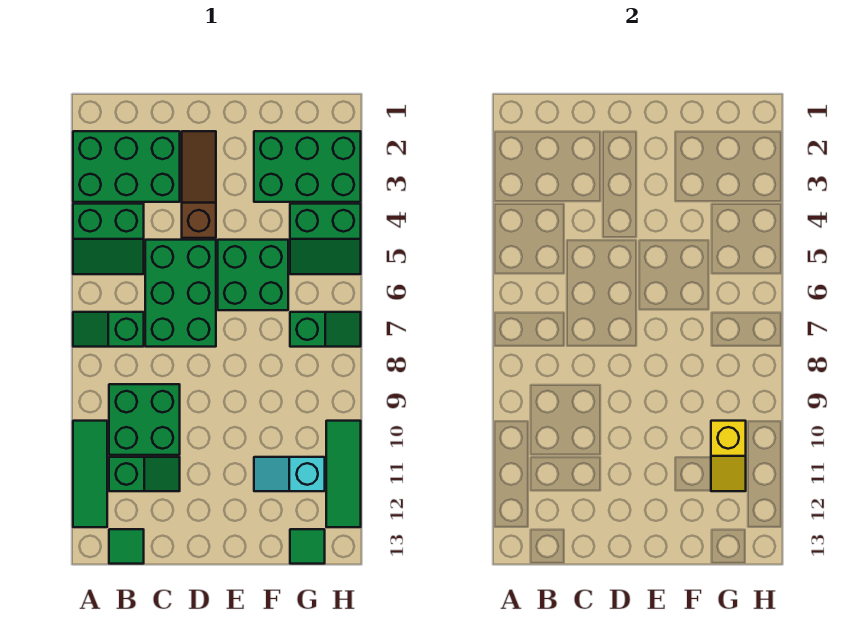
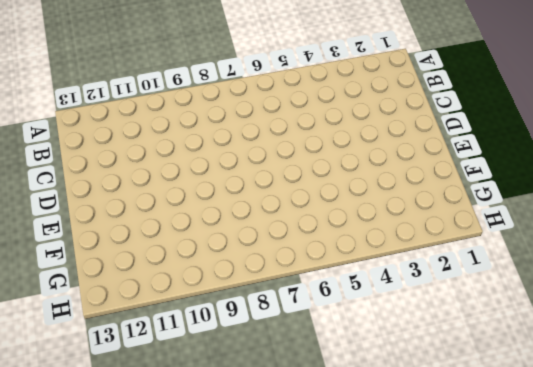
none -> green 2x3 brick [73,131,180,202]
none -> green 2x2 slope [73,204,144,274]
none -> green 1x2 slope [73,312,144,347]

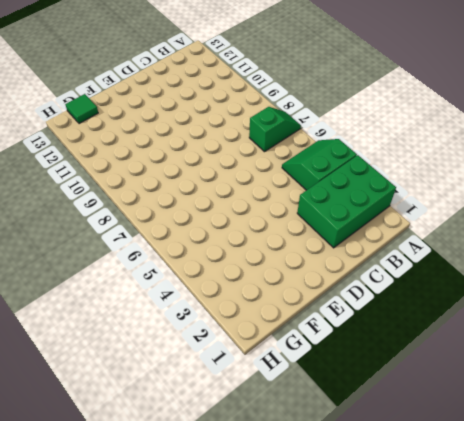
none -> green 1x3 tile [73,421,107,527]
none -> green 2x2 brick [109,384,180,455]
none -> green 1x2 slope [109,457,180,491]

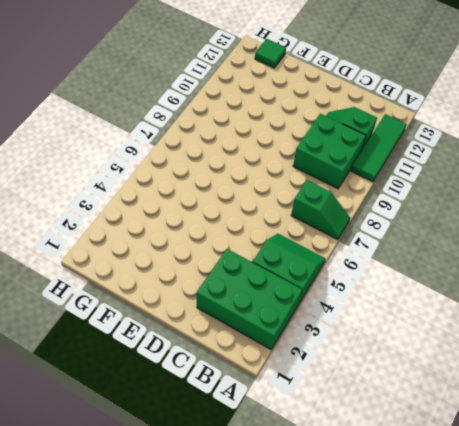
none -> green 1x1 tile [109,529,144,564]
none -> green 2x3 brick [145,240,216,347]
none -> brown 1x3 slope [182,131,216,238]

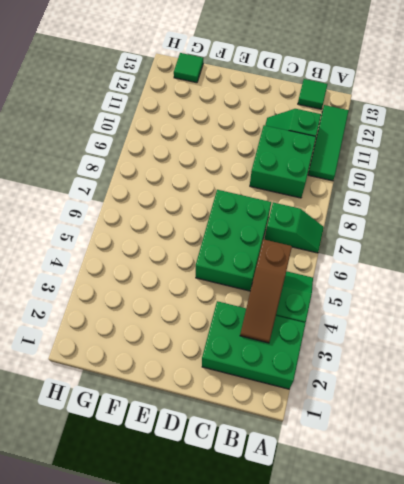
brown 1x3 slope [240,239,292,343] -> brown 1x3 slope moved to [182,131,216,238]
none -> green 2x2 brick [218,240,288,310]
none -> green 2x3 brick [254,131,361,202]
none -> cyan 1x2 slope [254,457,325,491]

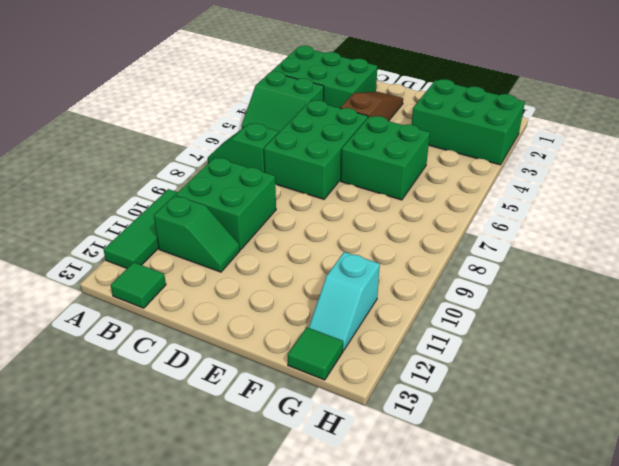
cyan 1x2 slope [309,252,380,351] -> cyan 1x2 slope turned to [254,457,325,491]
none -> green 2x2 slope [290,204,361,274]
none -> green 1x2 slope [290,312,361,347]
none -> green 1x3 tile [326,421,361,527]

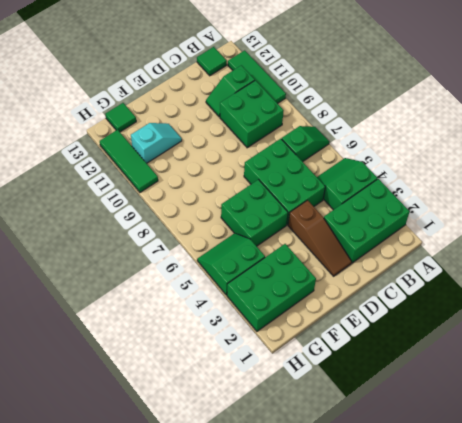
none -> green 1x2 slope [290,312,361,347]
none -> yellow 1x2 slope [711,421,746,491]

